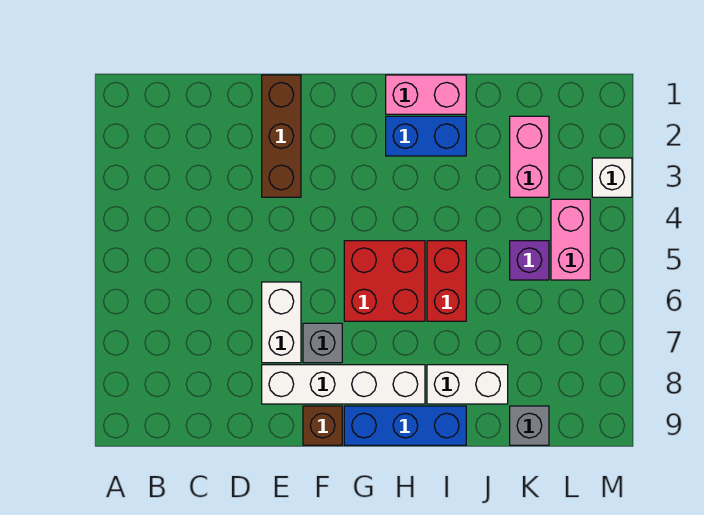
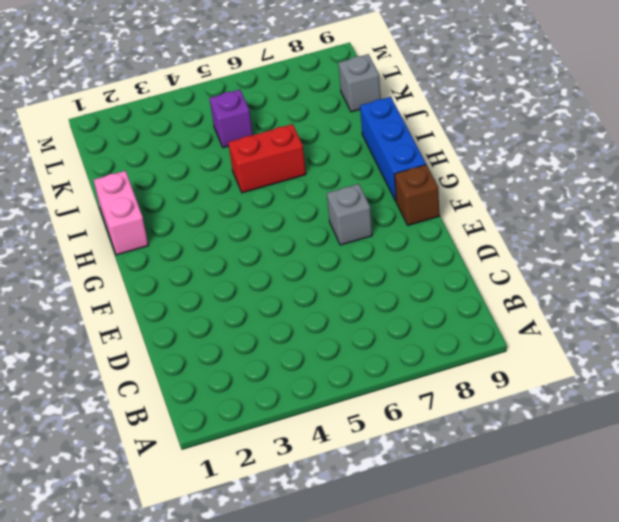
none -> brown 1x3 brick [262,75,301,197]
none -> white 1x2 brick [262,282,301,363]
none -> white 1x4 brick [262,365,425,404]

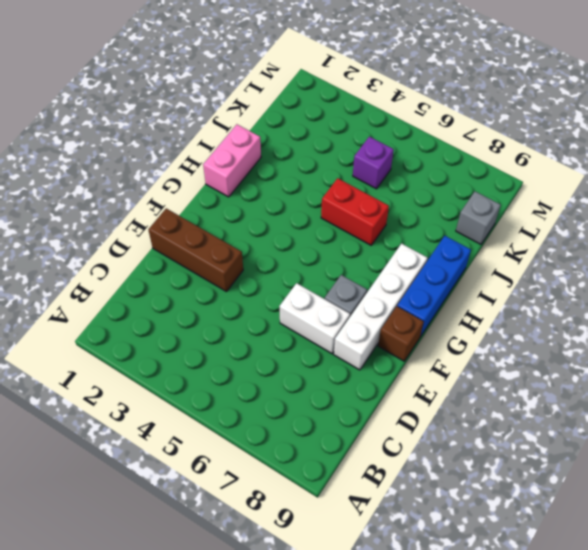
none -> red 2x2 brick [344,241,425,321]
none -> blue 1x2 brick [386,116,466,156]
none -> white 1x2 brick [427,365,508,404]

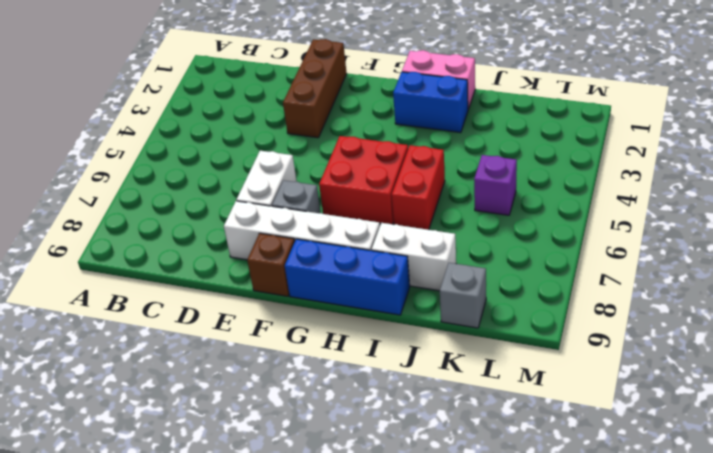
none -> pink 1x2 brick [510,116,549,197]
none -> pink 1x2 brick [551,199,590,280]
none -> white 1x1 brick [592,158,632,197]

